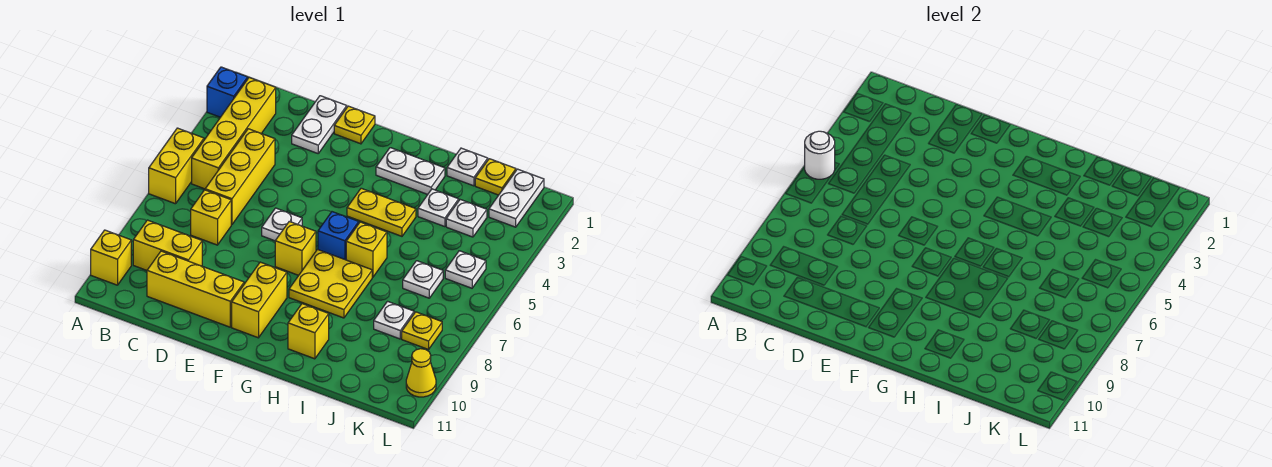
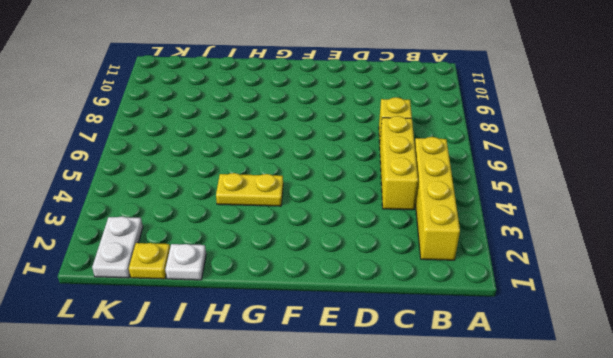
none -> blue 1x1 brick [207,67,248,117]
none -> yellow 1x2 brick [149,128,204,204]
none -> yellow 1x1 brick [91,230,131,285]
none -> yellow 1x2 brick [133,220,202,270]

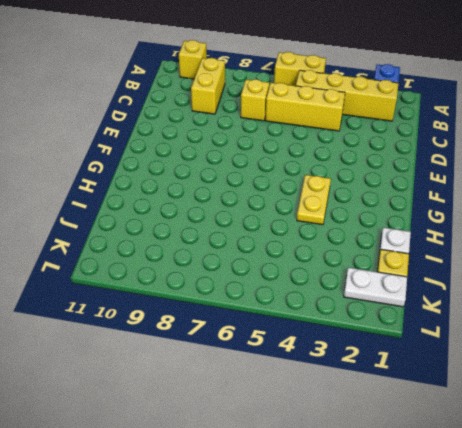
none -> yellow 1x3 brick [147,251,244,327]
none -> white 1x2 plate [292,96,347,153]
none -> yellow 1x1 plate [334,106,375,144]
none -> white 1x1 plate [262,208,302,241]

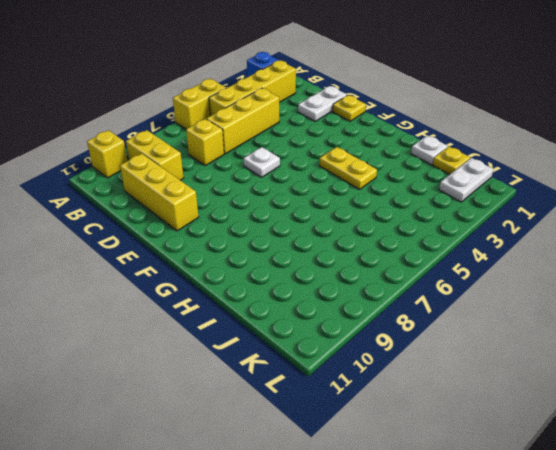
none -> yellow 1x1 brick [275,221,316,275]
none -> yellow 1x2 brick [232,262,287,338]
none -> white 1x2 plate [376,148,445,194]
none -> blue 1x1 brick [318,212,359,260]

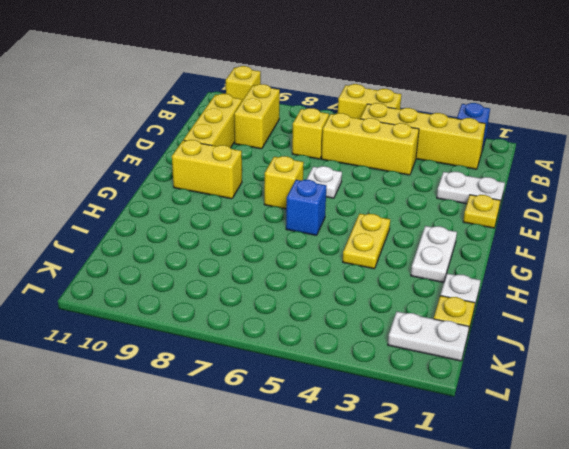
none -> yellow 2x2 plate [289,250,372,318]
none -> yellow 1x1 brick [346,222,387,277]
none -> yellow 1x1 brick [288,304,329,359]
none -> white 1x1 plate [418,189,459,227]

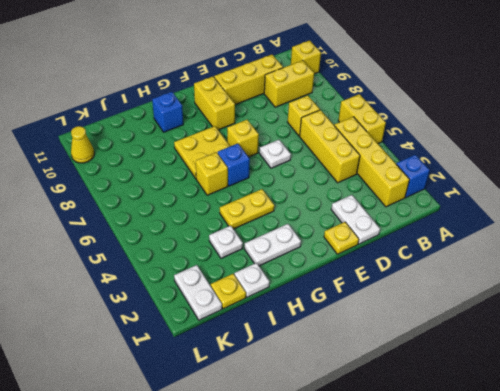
blue 1x1 brick [152,92,183,132] -> yellow 1x1 brick [288,304,329,359]
none -> white 1x1 plate [446,200,487,237]
none -> white 1x1 plate [403,261,443,298]
none -> white 1x1 plate [374,301,414,339]
none -> white 1x1 plate [445,251,486,288]

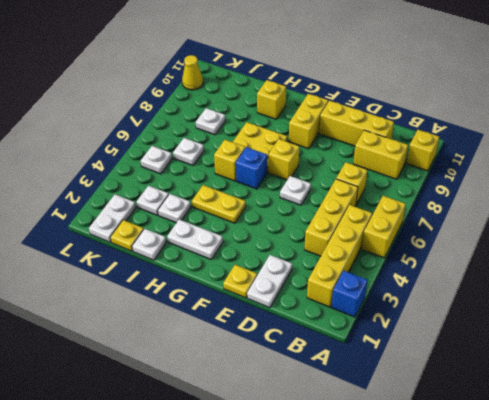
none -> yellow 1x1 plate [402,312,442,350]
none -> white 1x1 round brick [805,131,835,179]

